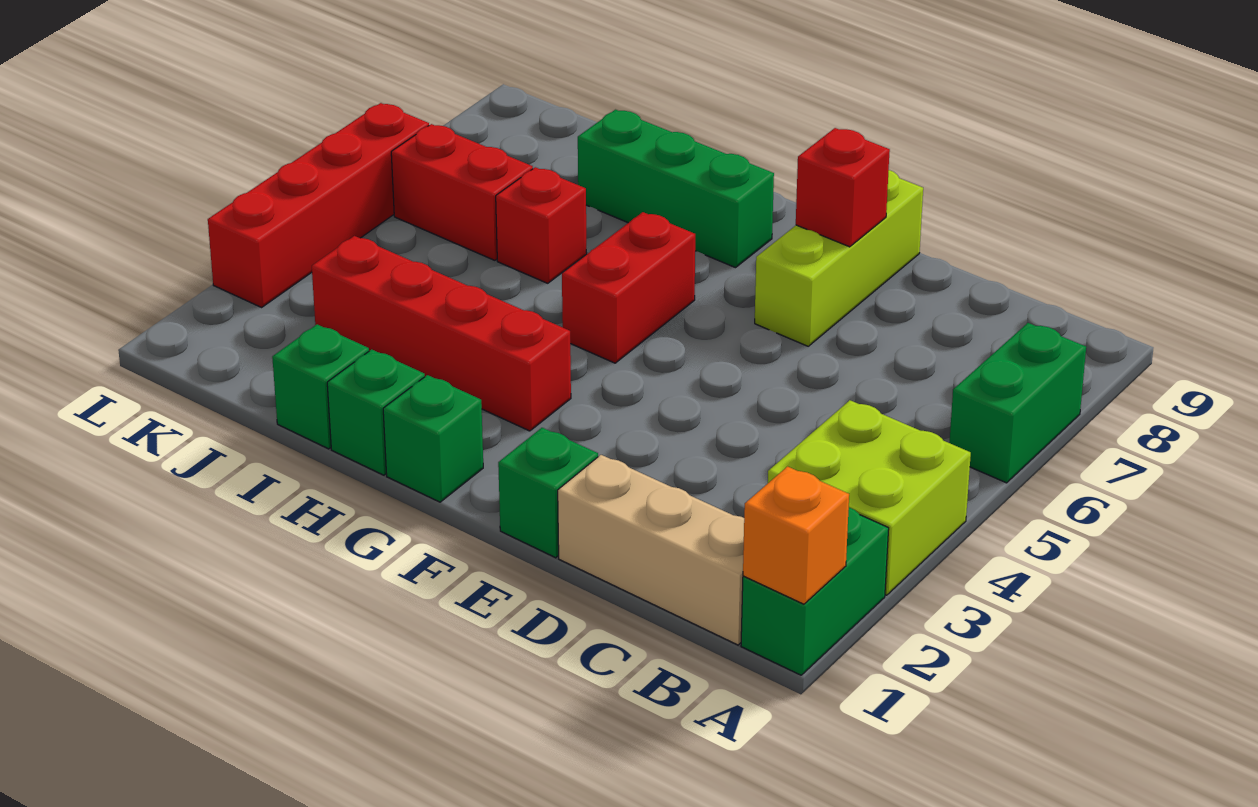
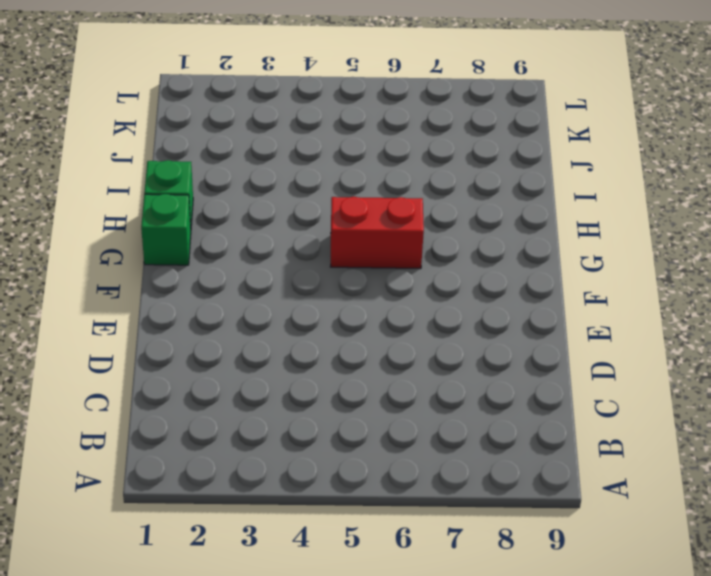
none -> green 1x2 brick [741,507,889,675]
none -> lime 2x2 brick [768,400,971,595]
none -> green 1x2 brick [949,323,1086,483]

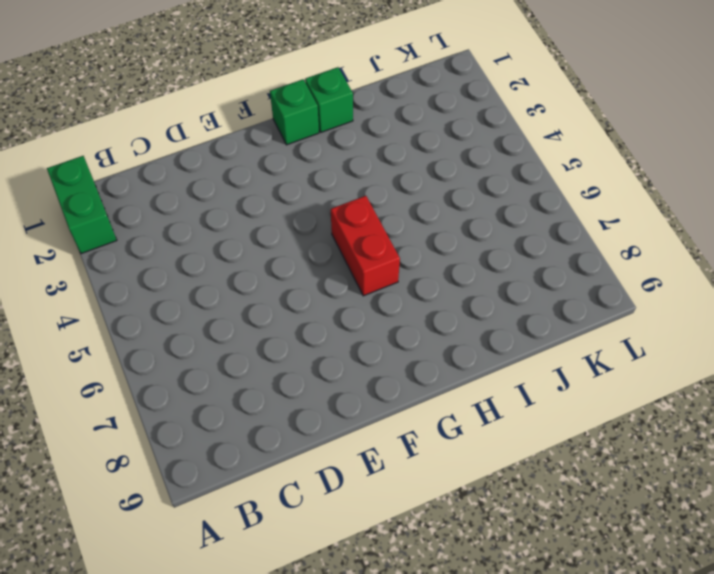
none -> lime 2x2 brick [768,400,971,595]
none -> green 1x2 brick [949,323,1086,483]
none -> tan 1x3 brick [558,455,744,645]

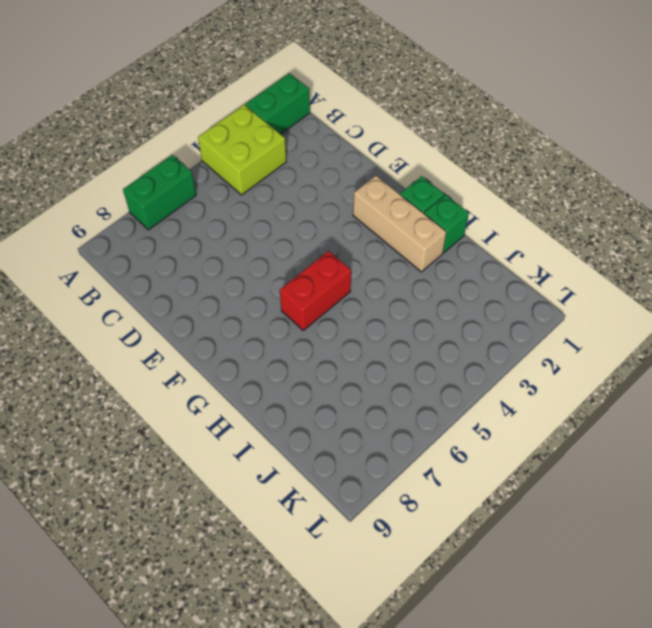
tan 1x3 brick [353,176,446,272] -> tan 1x3 brick moved to [558,455,744,645]
none -> green 1x1 brick [498,428,598,558]
none -> lime 1x3 brick [755,170,923,346]
none -> red 1x4 brick [312,236,571,431]

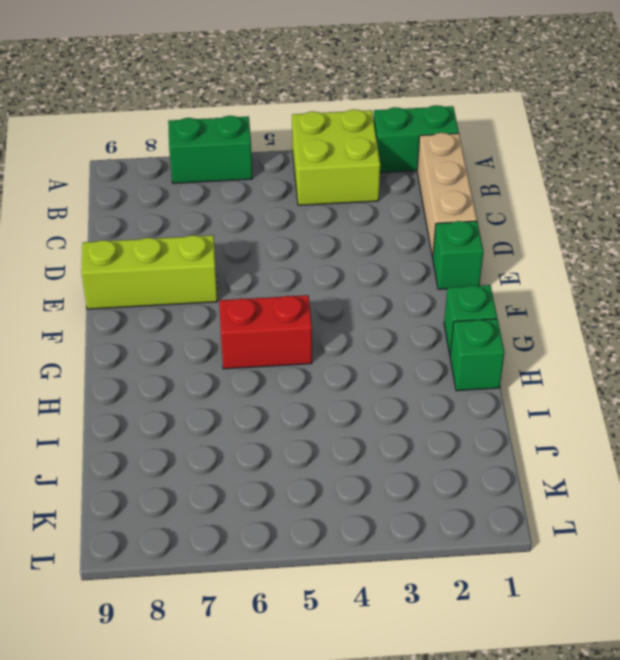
none -> red 1x4 brick [312,236,571,431]
none -> green 1x3 brick [578,110,774,268]
none -> green 1x1 brick [272,324,369,449]

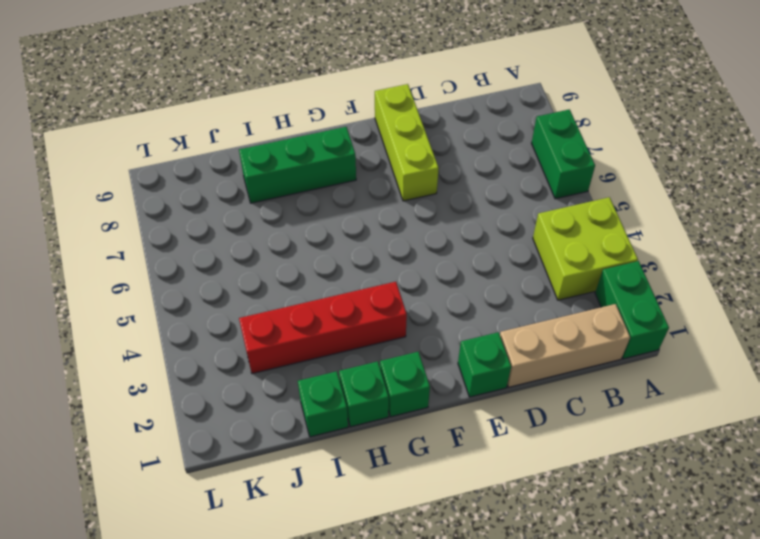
none -> red 1x2 brick [562,212,695,363]
none -> red 1x1 brick [496,167,587,283]
none -> red 1x2 brick [391,124,533,260]

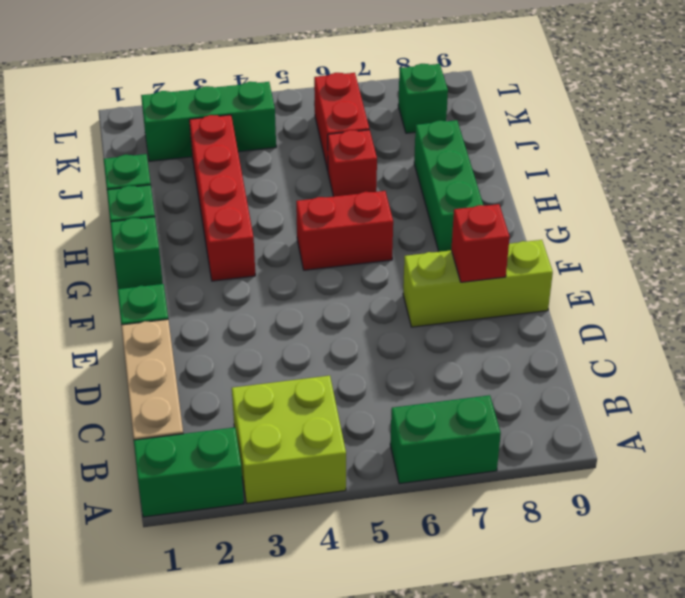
green 1x3 brick [141,82,276,161] -> none
green 1x1 brick [398,64,448,133] -> none
none -> red 1x4 brick [208,103,429,307]
none -> orange 1x1 brick [743,466,849,604]

